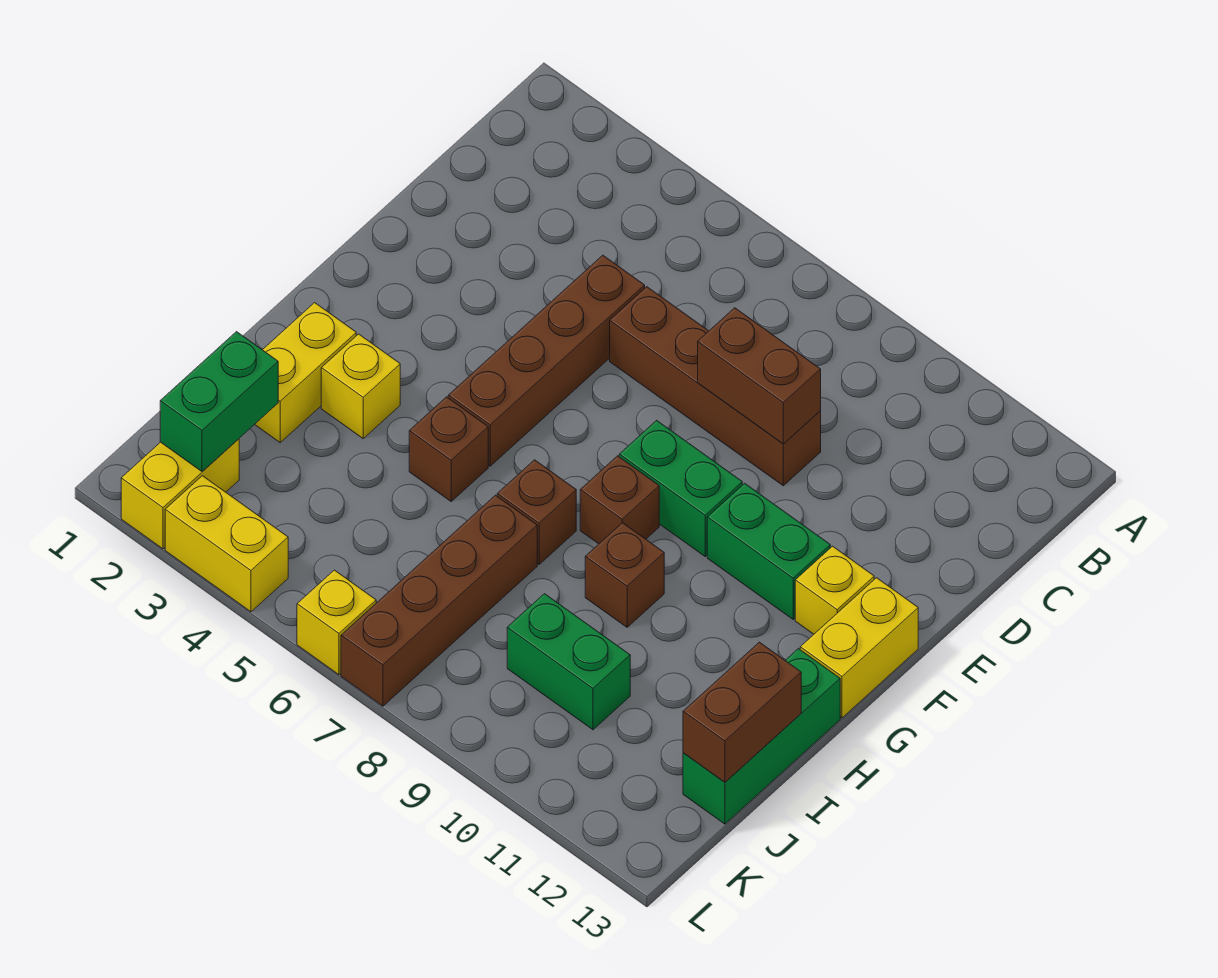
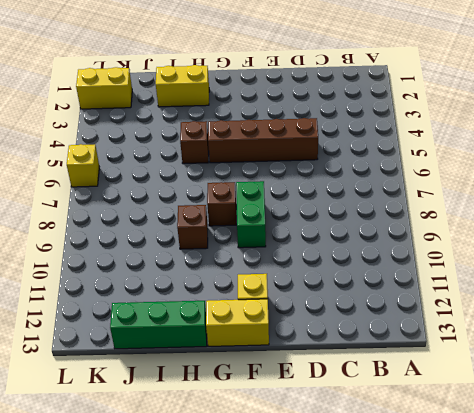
none -> brown 1x4 brick [610,287,821,486]
none -> green 1x2 brick [707,483,830,619]
none -> yellow 1x1 brick [321,334,400,439]

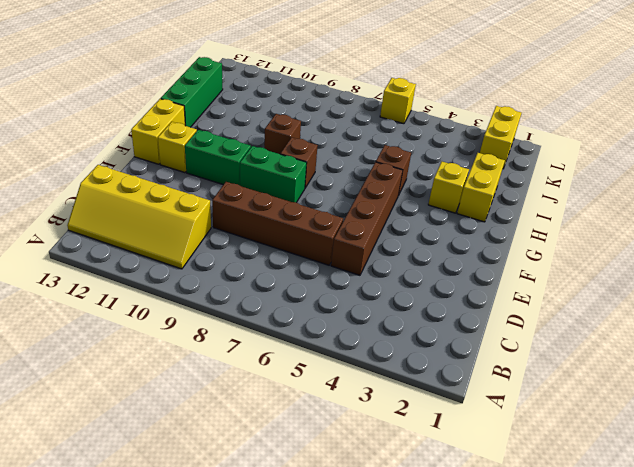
yellow 2x4 slope [67,165,211,269] -> none
none -> brown 1x1 brick [497,460,576,564]
none -> brown 1x4 brick [341,495,537,706]
none -> green 1x2 brick [507,594,630,730]

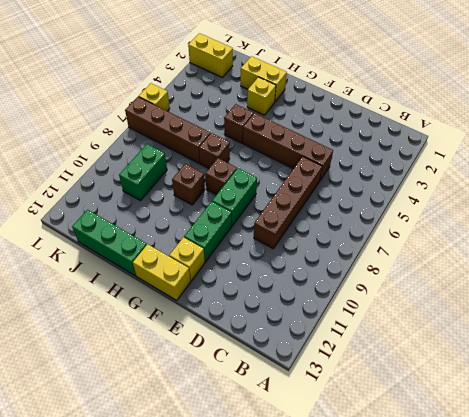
none -> yellow 1x2 brick [165,476,288,612]
none -> brown 1x2 brick [698,308,821,444]
none -> brown 1x2 brick [683,642,801,782]

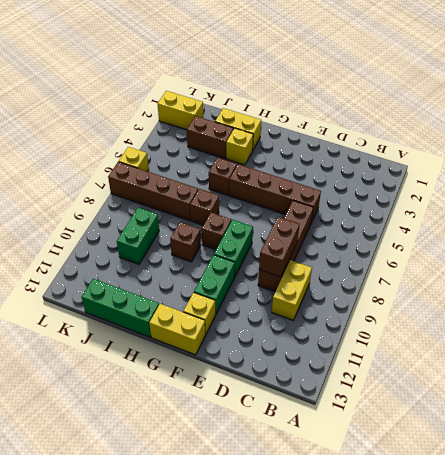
yellow 1x2 brick [272,260,312,320] -> yellow 1x2 brick moved to [165,476,288,612]
brown 1x2 brick [187,116,233,159] -> brown 1x2 brick moved to [683,642,801,782]
none -> green 1x2 brick [160,332,278,472]

